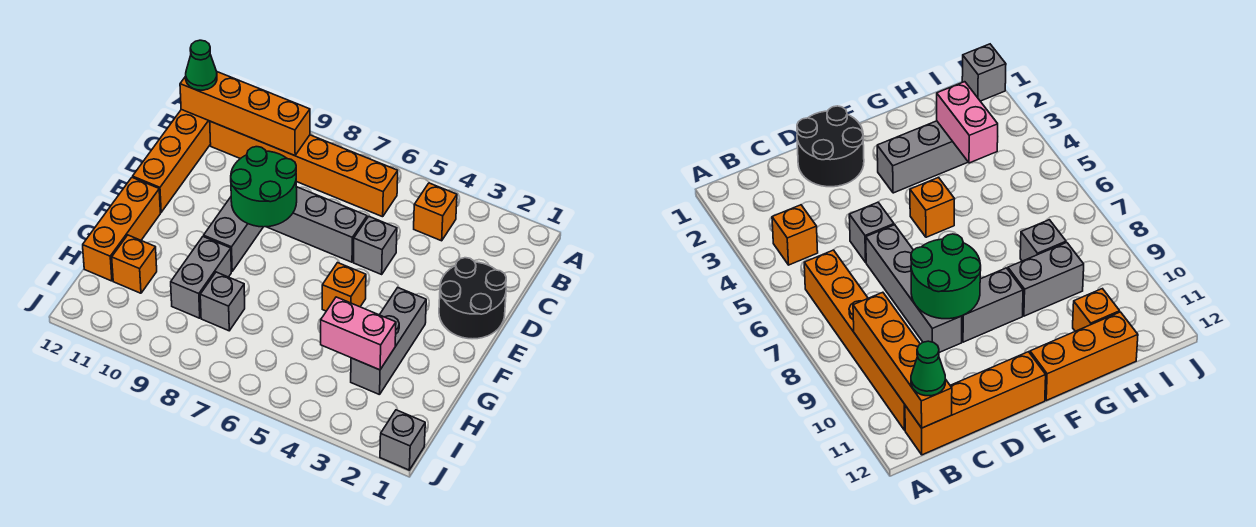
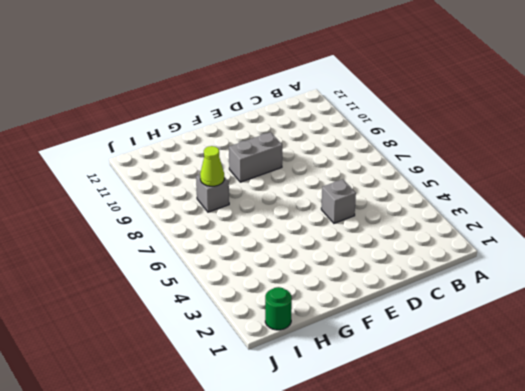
lime 1x1 cone [200,146,224,186] -> none
green 1x1 round brick [265,287,292,330] -> none
none -> orange 1x1 brick [414,183,457,241]
none -> orange 1x6 brick [210,121,398,217]
none -> orange 1x4 brick [133,109,211,212]

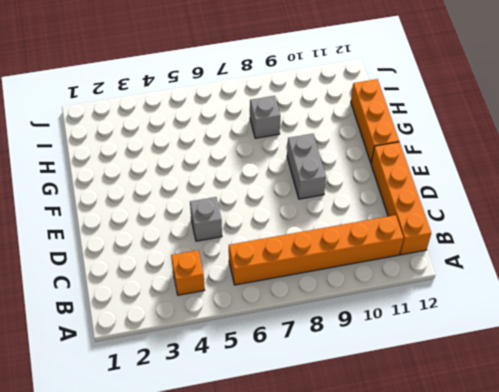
none -> black 2x2 round brick [439,258,506,339]
none -> grey 1x4 brick [268,187,367,262]
none -> grey 1x3 brick [351,288,426,395]

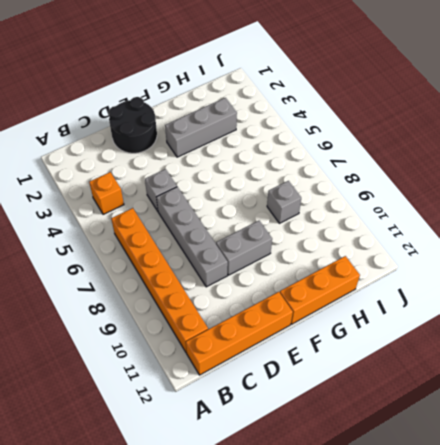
none -> orange 1x1 brick [322,263,366,311]
none -> grey 1x2 brick [171,237,231,318]
none -> orange 1x1 brick [112,235,157,293]

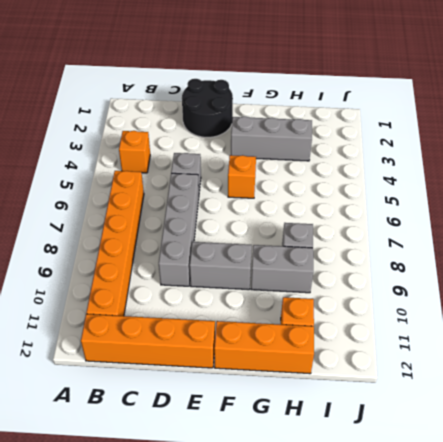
none -> grey 1x1 brick [380,410,425,470]
none -> orange 1x4 brick [180,72,310,156]
none -> green 2x2 round brick [231,147,297,227]

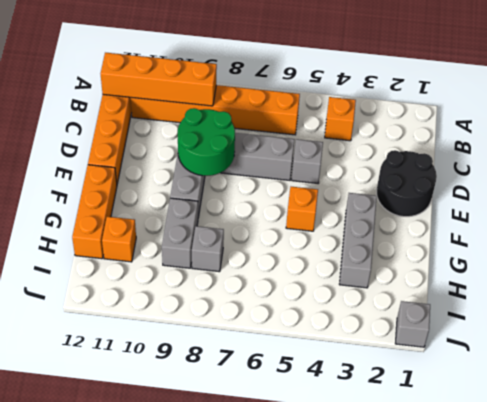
none -> pink 1x2 brick [321,297,396,370]
none -> green 1x1 cone [186,40,217,90]

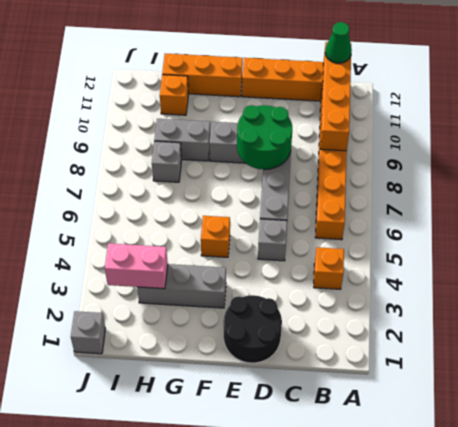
pink 1x2 brick [105,243,168,289] -> pink 1x2 brick turned to [321,297,396,370]

